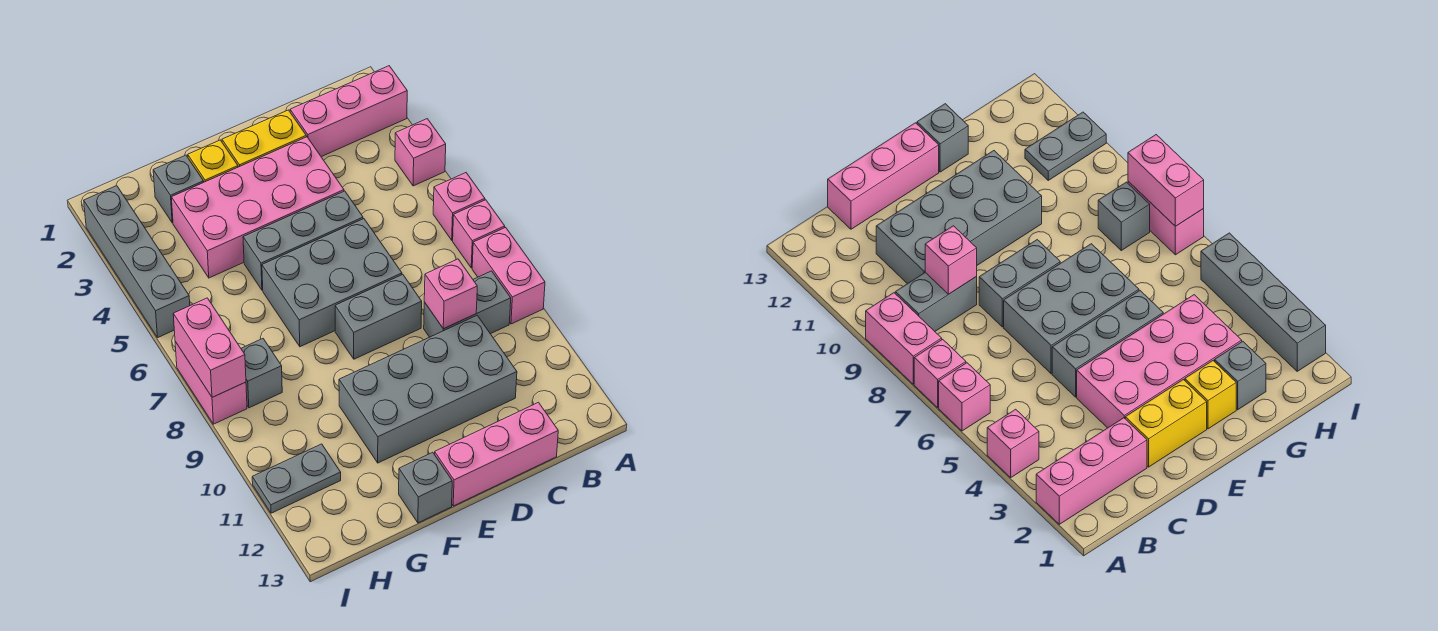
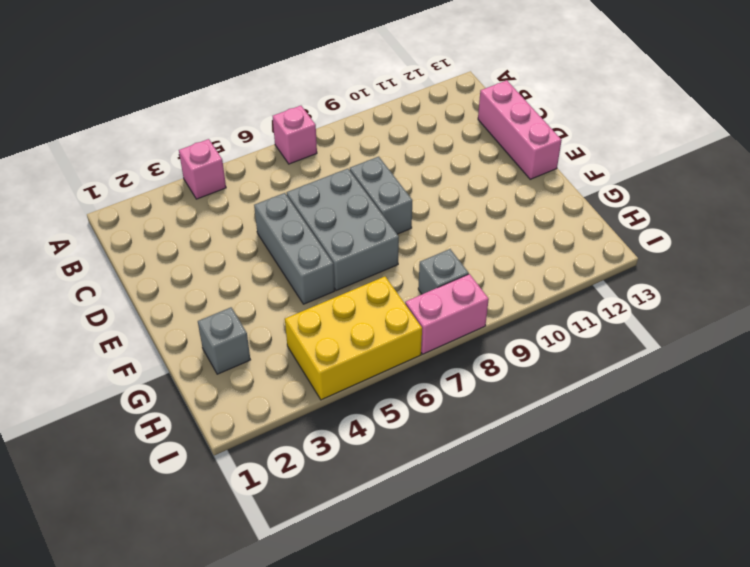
yellow 2x3 brick [285,277,422,400] -> grey 1x4 brick [84,186,190,337]
none -> pink 1x3 brick [290,66,407,157]
none -> pink 1x1 brick [433,173,485,240]
none -> pink 1x2 brick [472,227,545,324]

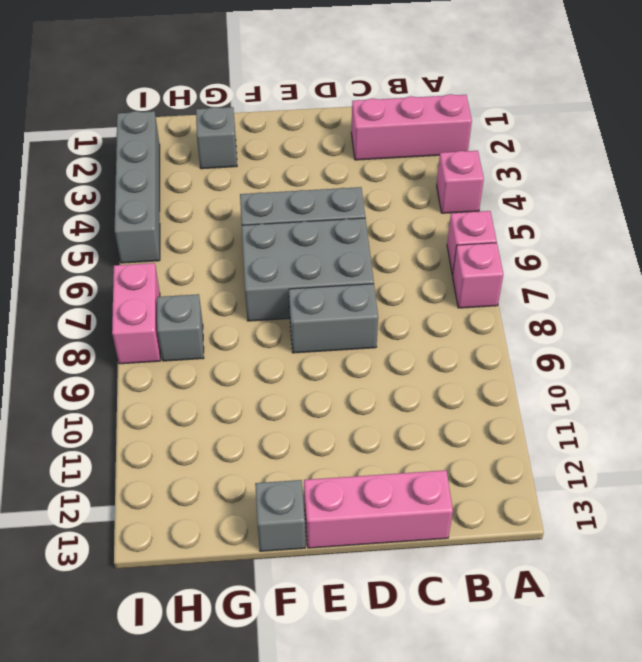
none -> pink 1x2 brick [472,227,545,324]
none -> grey 1x2 brick [424,271,511,337]
none -> grey 2x4 brick [339,316,517,463]

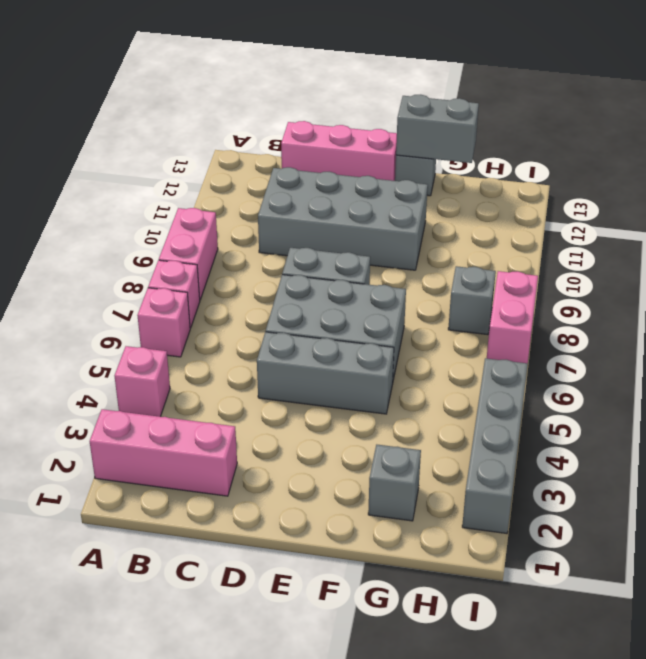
grey 1x2 brick [396,95,479,163] -> grey 1x2 brick moved to [424,271,511,337]
none -> yellow 1x2 brick [222,110,306,167]
none -> pink 2x4 brick [171,137,344,278]
none -> yellow 1x1 brick [188,140,238,182]

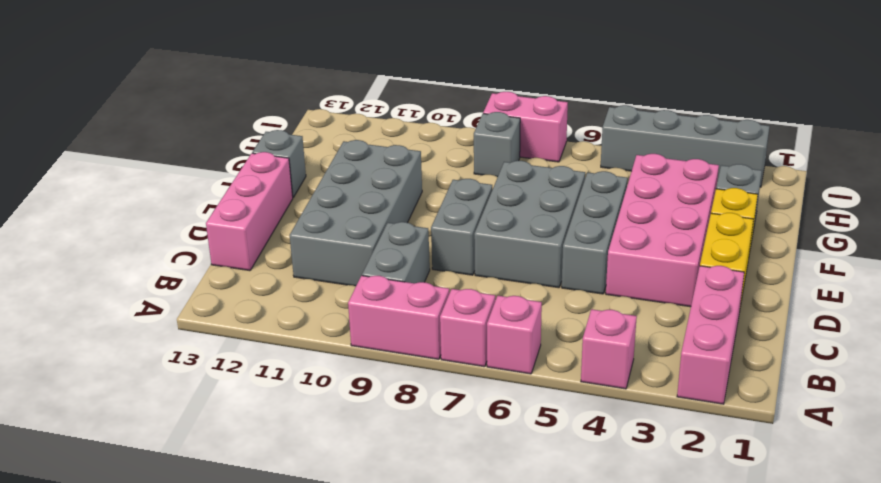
none -> grey 1x2 plate [252,444,341,513]
none -> pink 1x1 brick [424,259,477,329]
none -> pink 1x2 brick [173,298,246,397]

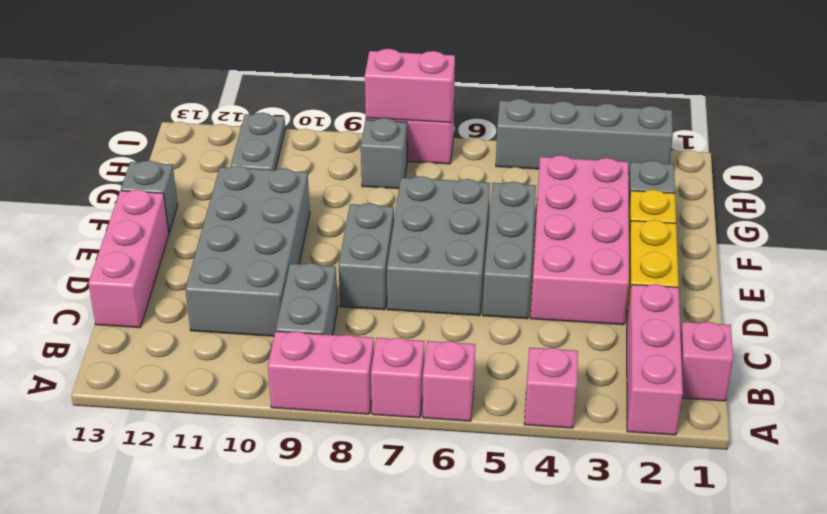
pink 1x1 brick [681,322,733,401] -> pink 1x1 brick moved to [424,259,477,329]

